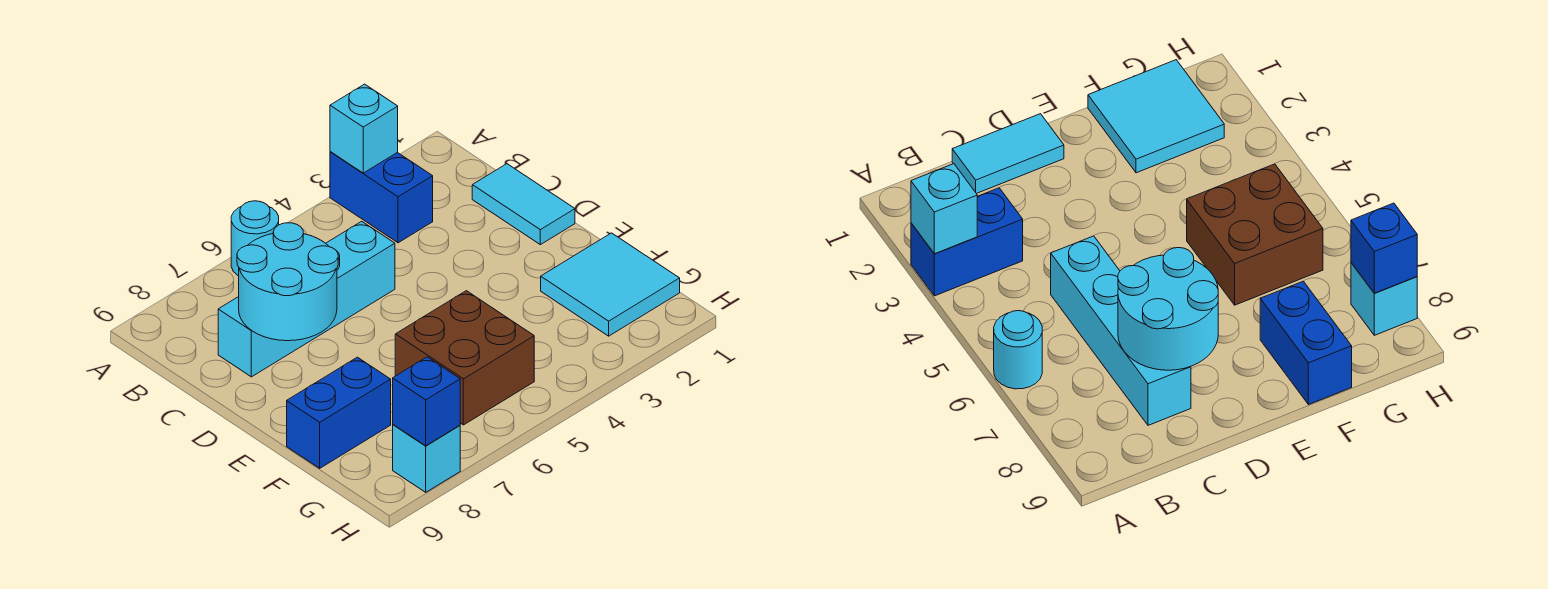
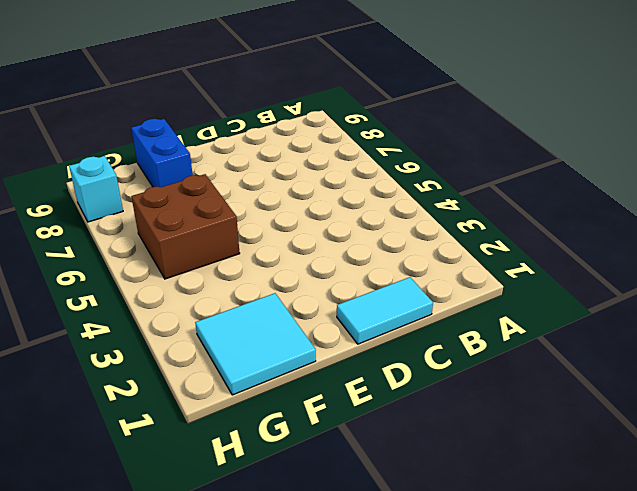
none -> blue 1x2 brick [330,152,433,243]
none -> cyan 1x1 round brick [231,201,279,276]

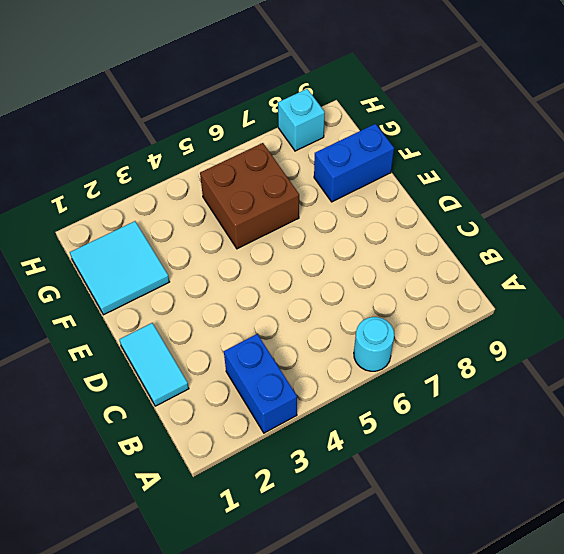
none -> cyan 1x4 brick [218,221,395,377]
none -> cyan 1x1 brick [330,84,398,173]

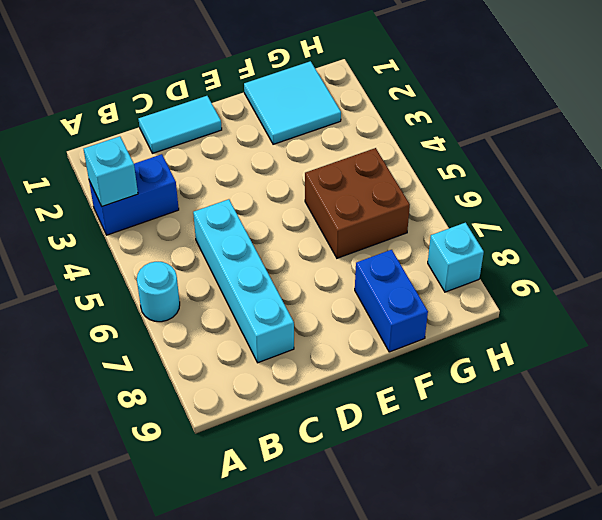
none -> cyan 2x2 round brick [237,223,338,341]
none -> blue 1x1 brick [393,357,460,446]

